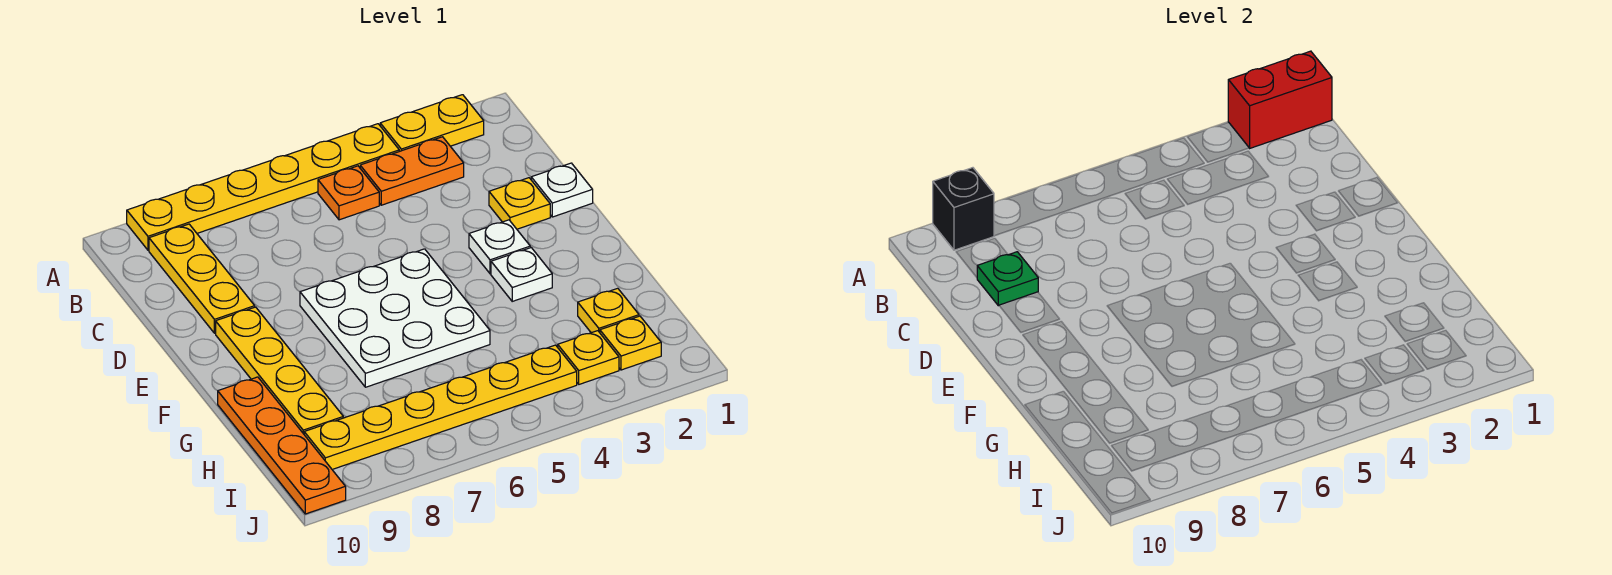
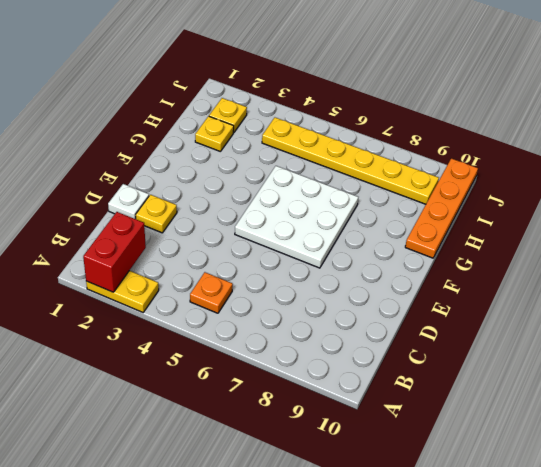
red 1x2 brick [83,212,146,292] -> red 1x2 brick turned to [1228,51,1332,148]
none -> yellow 1x6 plate [127,124,399,250]
none -> orange 1x2 plate [360,137,464,205]
none -> yellow 1x3 plate [149,224,255,333]

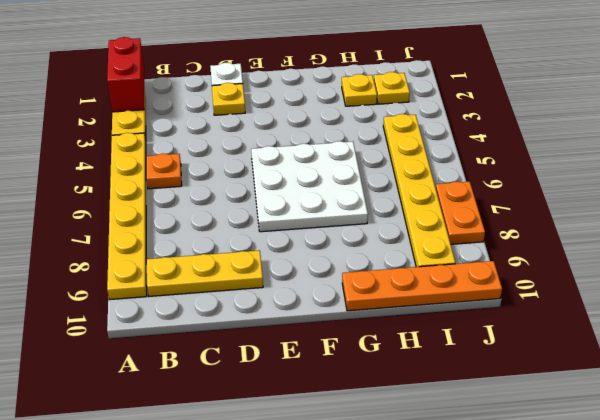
orange 1x2 plate [436,182,485,244] -> orange 1x2 plate moved to [360,137,464,205]
none -> white 1x1 plate [469,220,530,274]
none -> yellow 1x4 plate [216,307,343,434]
none -> white 1x1 plate [491,248,552,301]

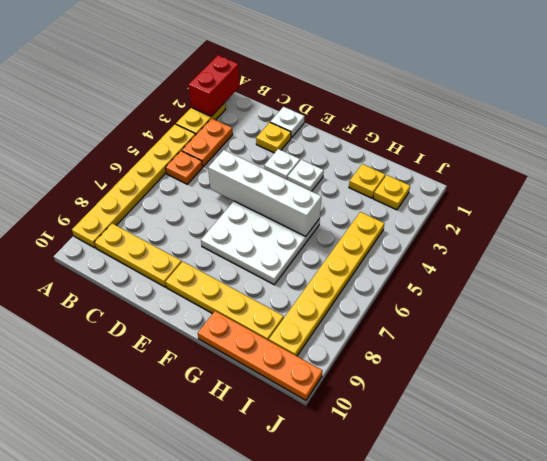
white 1x4 brick [208,150,321,237] -> none
none -> yellow 1x1 plate [558,331,619,384]
none -> black 1x1 brick [933,168,994,250]
none -> green 1x1 plate [977,252,1038,306]

